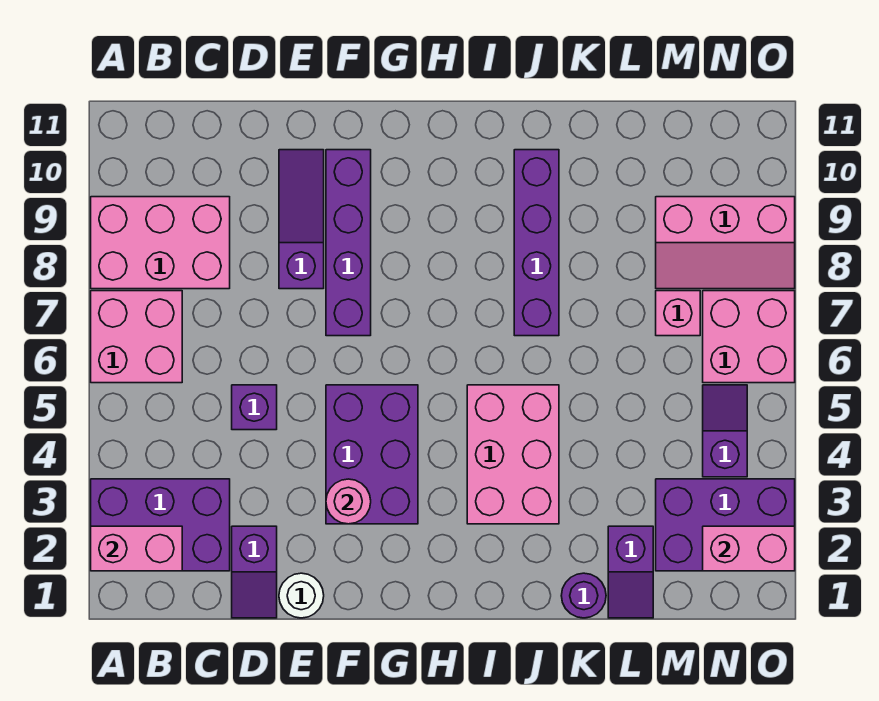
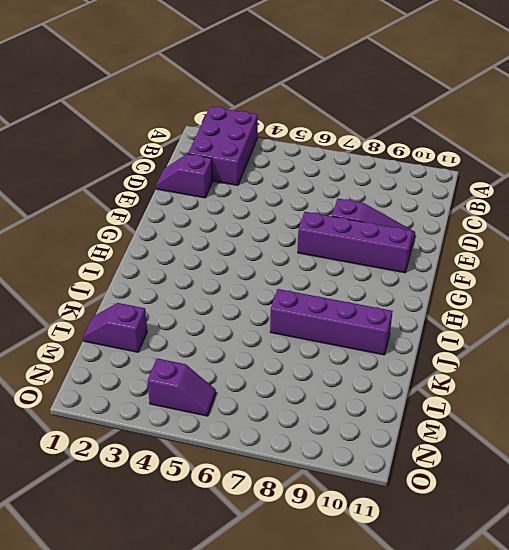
none -> pink 2x2 brick [91,291,182,383]
none -> pink 2x3 brick [91,197,230,289]
none -> purple 1x1 brick [232,385,277,430]

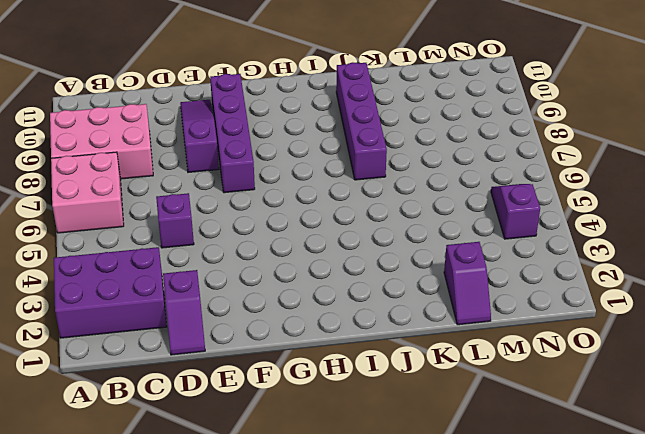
none -> white 1x1 round brick [279,573,324,618]
none -> purple 2x3 brick [326,385,418,524]
none -> pink 2x3 brick [467,385,559,524]

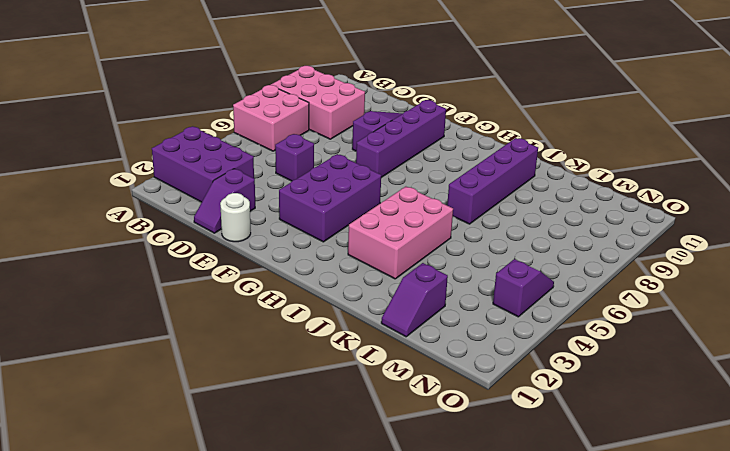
none -> purple 1x1 round brick [561,573,606,618]
none -> purple 2x3 brick [656,479,795,571]
none -> pink 1x1 brick [656,291,700,336]

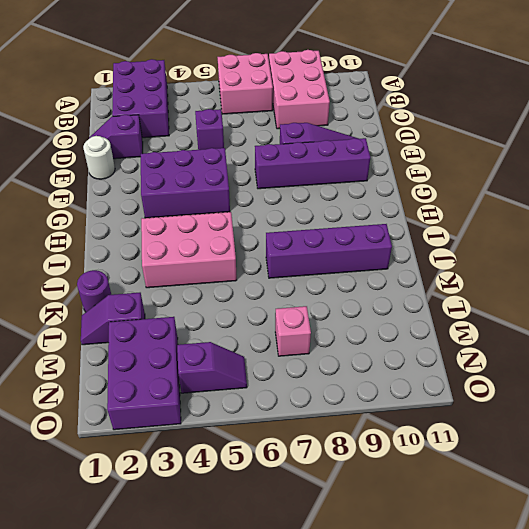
none -> pink 2x3 slope [656,197,795,289]
none -> pink 2x2 brick [703,291,795,383]
none -> pink 1x2 brick [91,526,182,571]

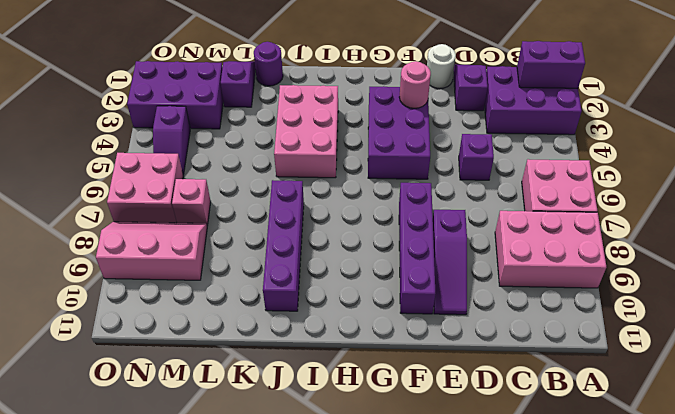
purple 1x2 brick [517,41,585,88] -> pink 1x2 brick [91,526,182,571]
none -> pink 1x2 brick [703,526,795,571]

